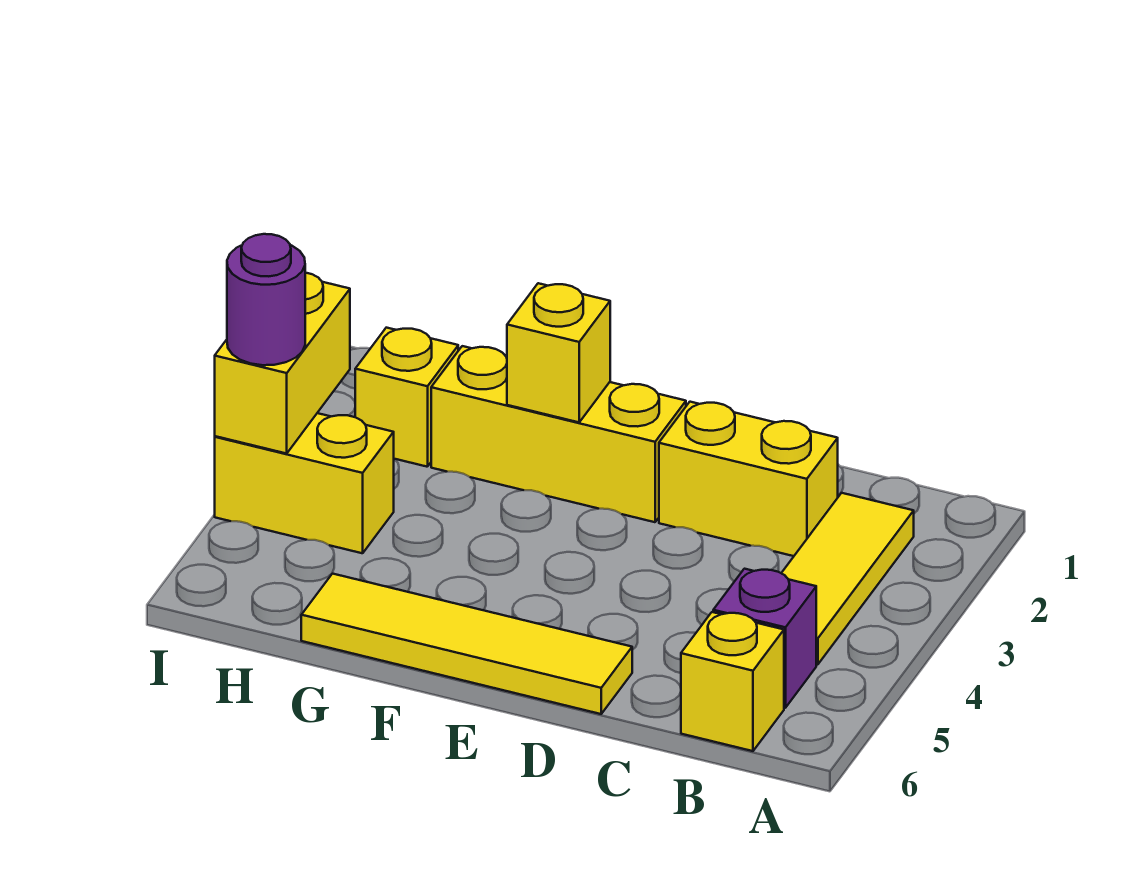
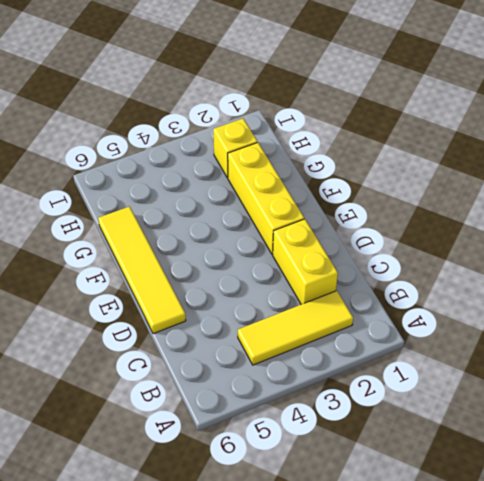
none -> purple 1x1 brick [713,569,816,708]
none -> yellow 1x1 brick [681,612,784,751]

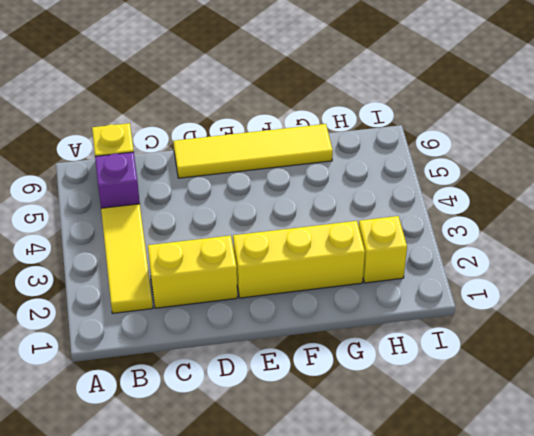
none -> yellow 1x2 brick [215,413,394,553]
none -> yellow 1x1 brick [507,283,610,422]

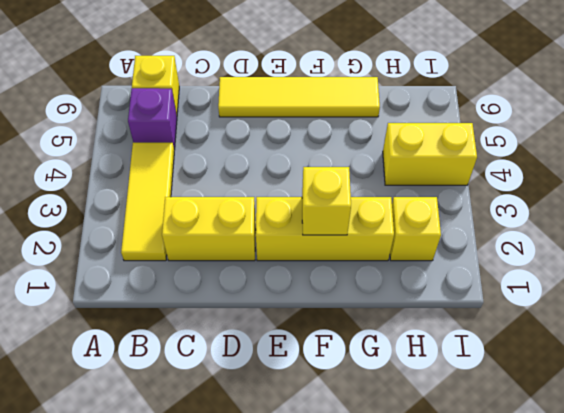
none -> yellow 1x2 brick [215,273,350,454]
none -> purple 1x1 round brick [227,234,305,365]

